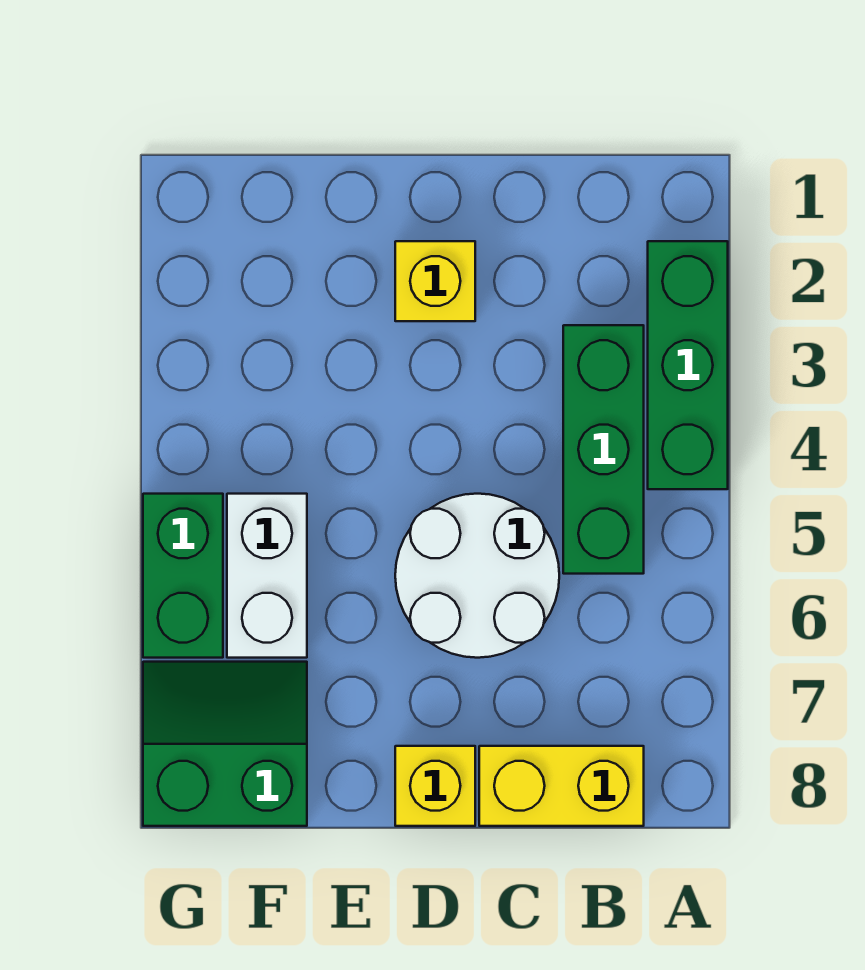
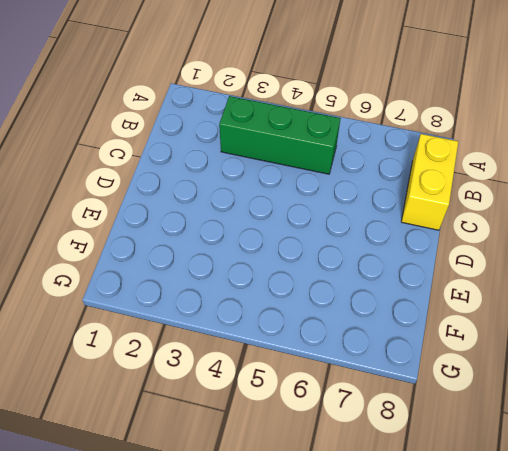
none -> green 1x3 brick [648,241,728,489]
none -> white 2x2 round brick [395,494,559,658]

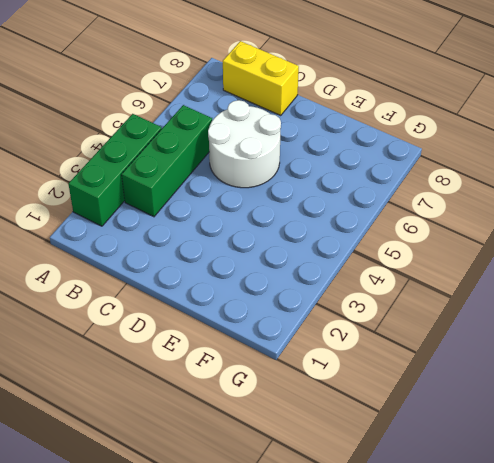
none -> yellow 1x1 brick [395,241,475,321]
none -> yellow 1x1 brick [395,746,475,826]

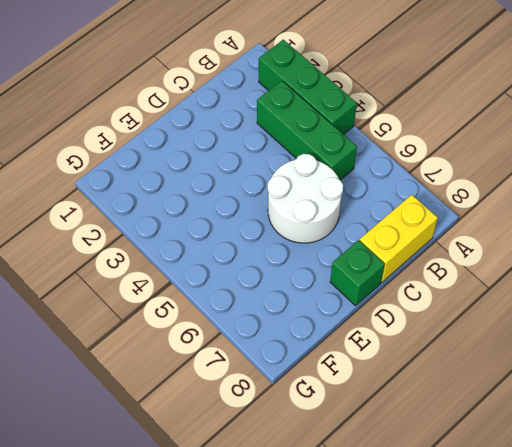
green 1x1 brick [330,240,385,306] -> yellow 1x1 brick [395,746,475,826]
none -> yellow 1x1 brick [395,241,475,321]
none -> white 1x2 brick [227,494,307,658]

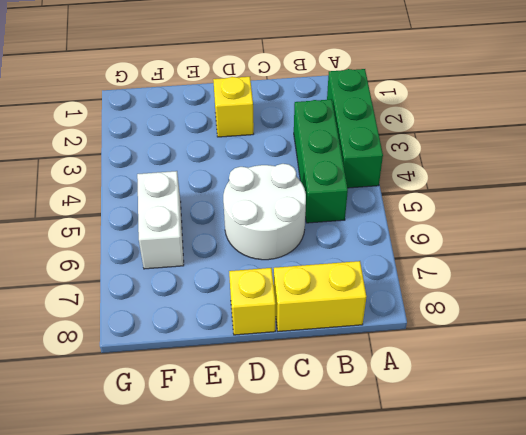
none -> green 2x2 slope [143,662,307,826]
none -> green 1x2 brick [143,494,223,658]

